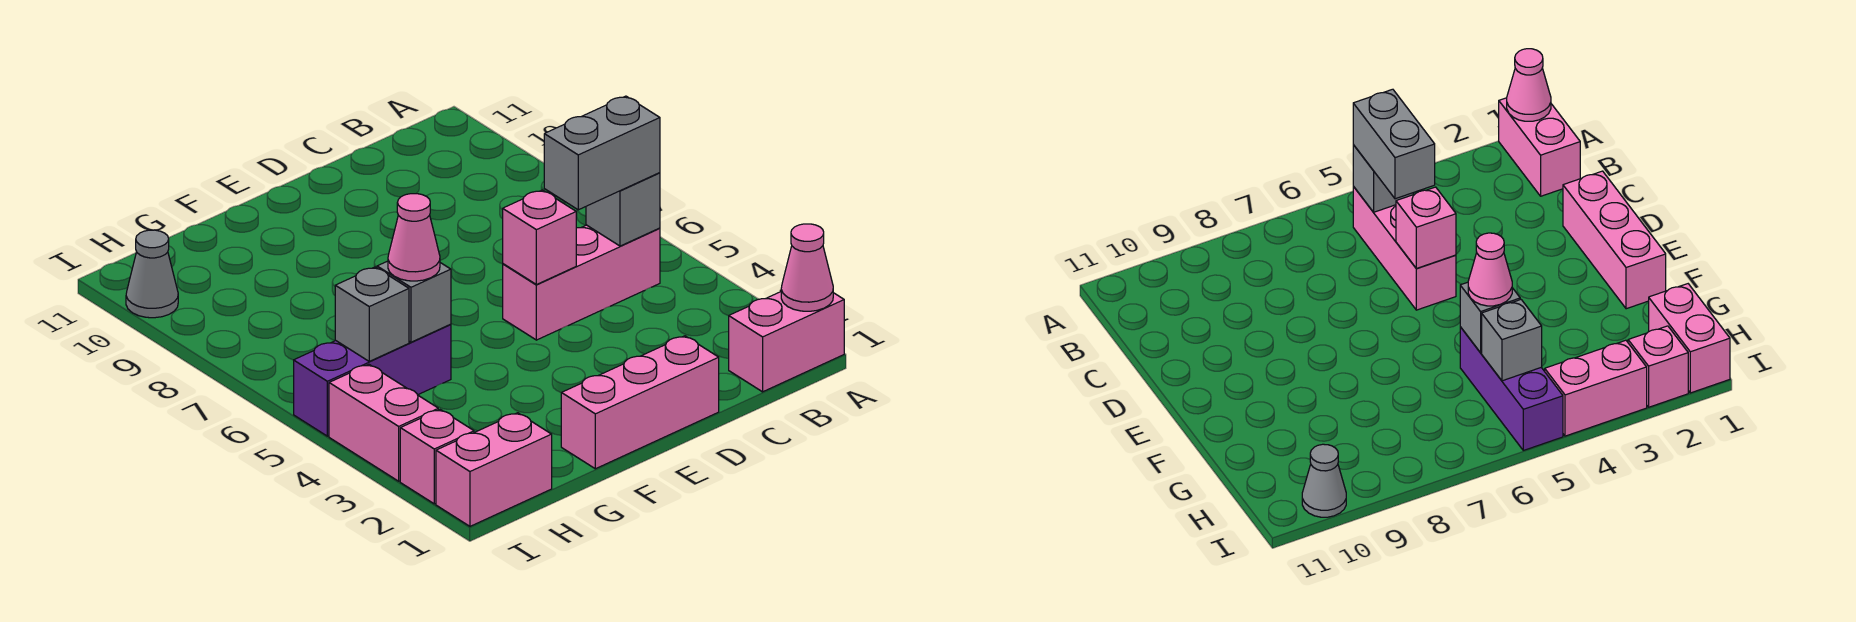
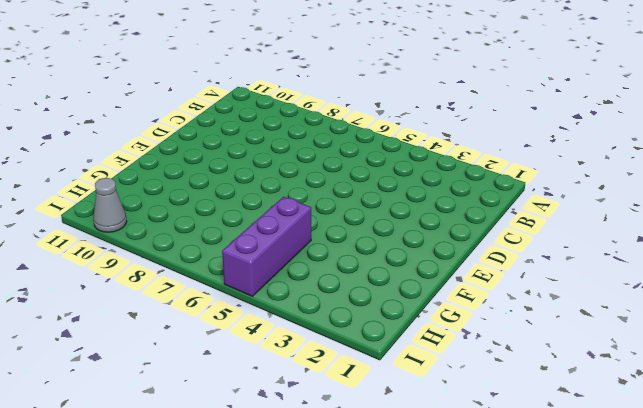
none -> pink 1x2 brick [729,292,844,392]
none -> pink 1x3 brick [503,225,660,340]
none -> pink 1x3 brick [561,336,719,469]

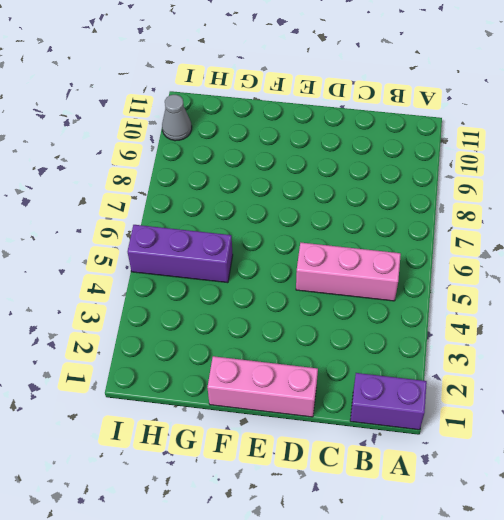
purple 1x2 brick [350,373,427,430] -> pink 1x2 brick [729,292,844,392]
none -> pink 1x2 brick [436,413,552,526]
none -> pink 1x1 brick [400,410,474,504]
none -> pink 1x2 brick [329,364,438,481]

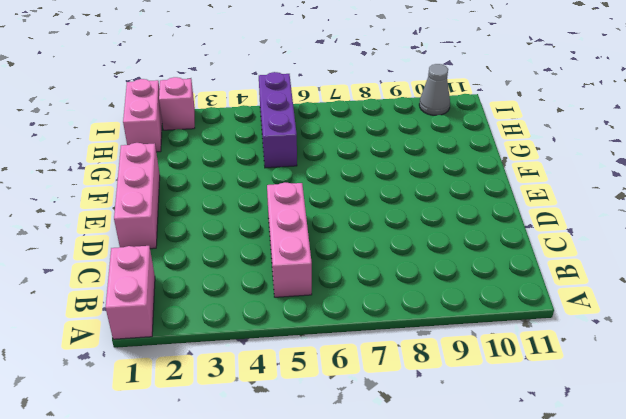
none -> pink 1x2 brick [329,364,438,481]
none -> pink 1x1 cone [781,224,833,311]
none -> grey 1x1 brick [586,173,660,246]

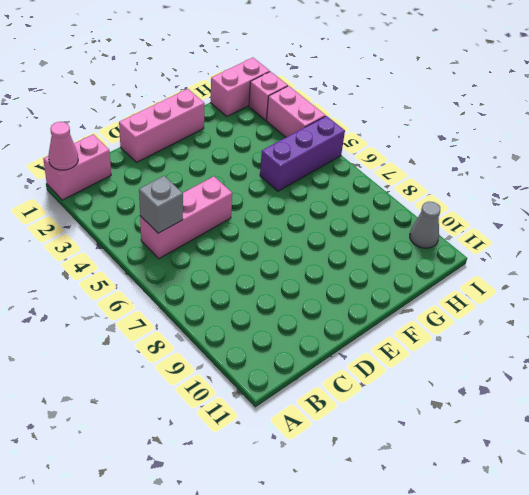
none -> pink 1x1 brick [503,190,576,285]
none -> grey 1x1 brick [377,261,451,342]
none -> grey 1x1 brick [335,267,409,361]

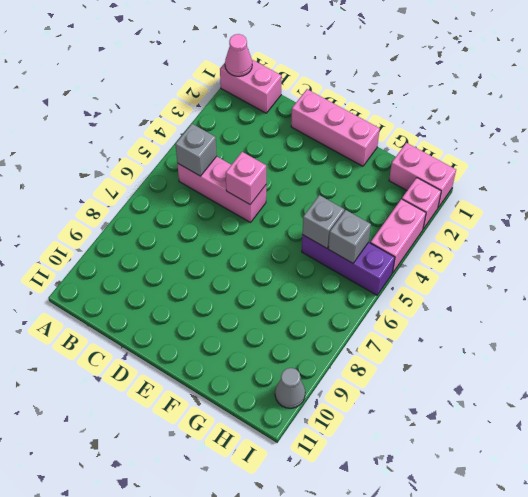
none -> grey 1x2 brick [544,96,660,210]
none -> pink 1x1 cone [388,194,440,281]

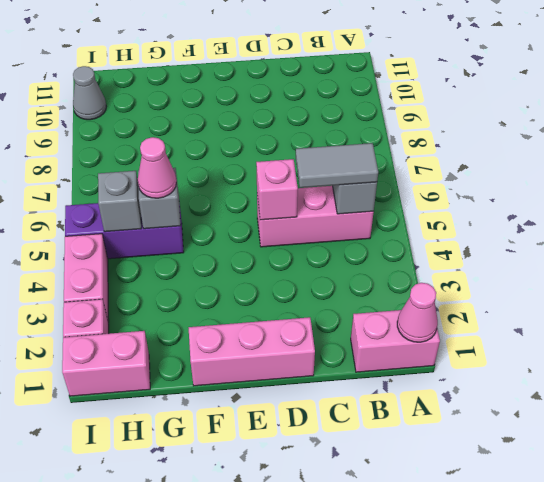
grey 1x2 tile [296,143,378,188] -> grey 1x2 brick [544,96,660,210]

